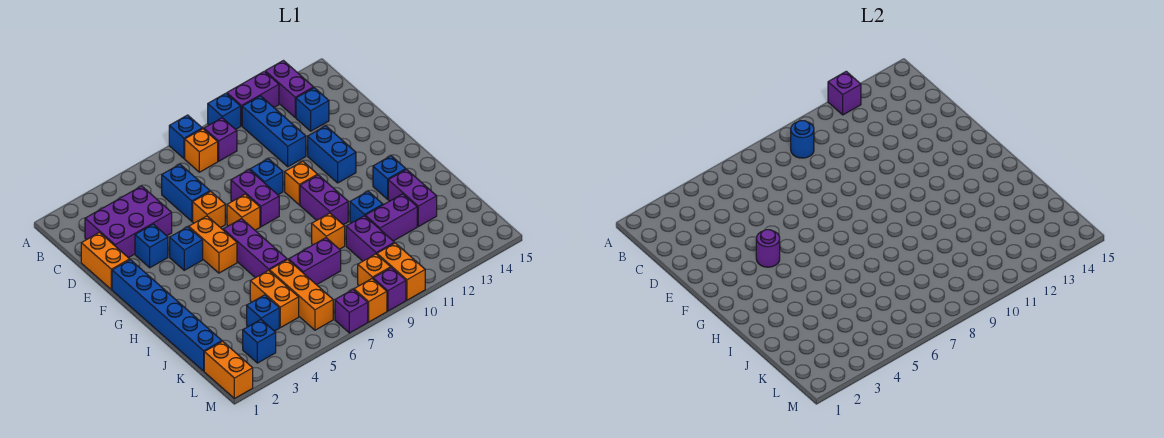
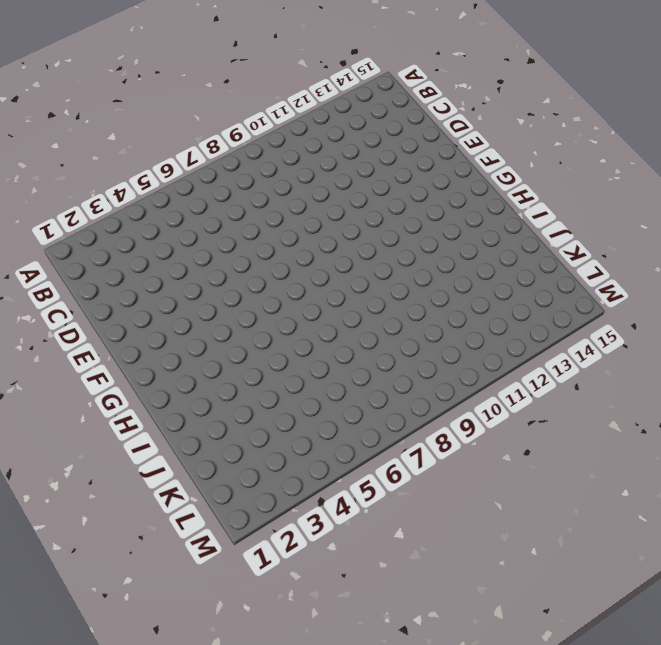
none -> blue 1x1 brick [169,115,202,159]
none -> blue 1x1 brick [208,93,241,129]
none -> purple 1x2 brick [227,71,279,126]
none -> purple 1x2 brick [265,61,314,118]

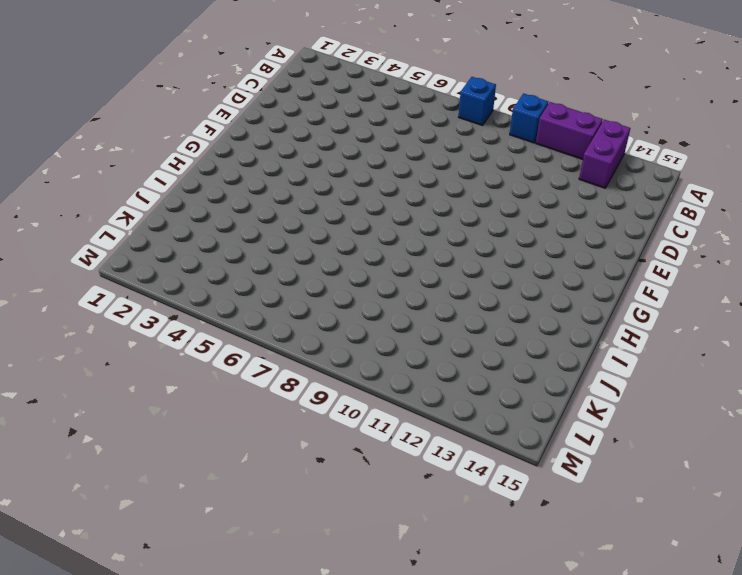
none -> orange 1x1 brick [185,129,218,172]
none -> purple 1x1 brick [204,118,237,161]
none -> blue 1x3 brick [242,96,306,167]
none -> purple 2x3 brick [85,186,172,258]

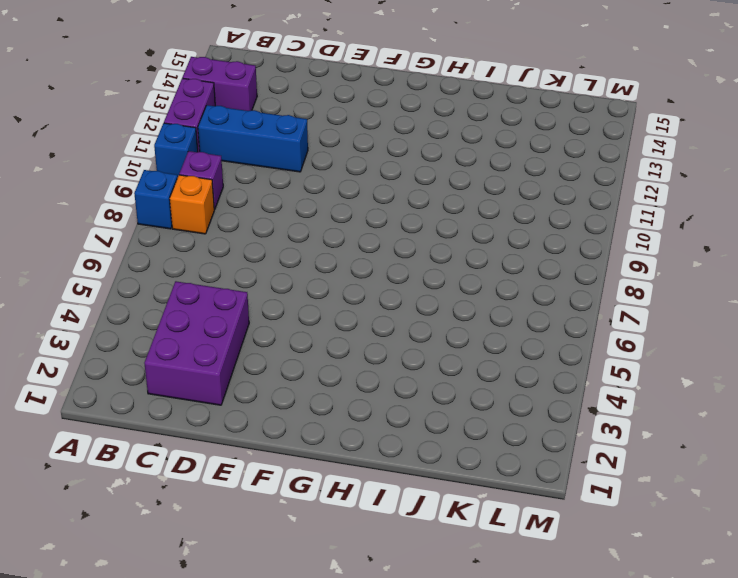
none -> blue 1x2 brick [162,164,210,221]
none -> blue 1x1 brick [296,88,329,131]
none -> orange 1x2 brick [81,232,130,290]
none -> blue 1x1 brick [135,224,168,268]

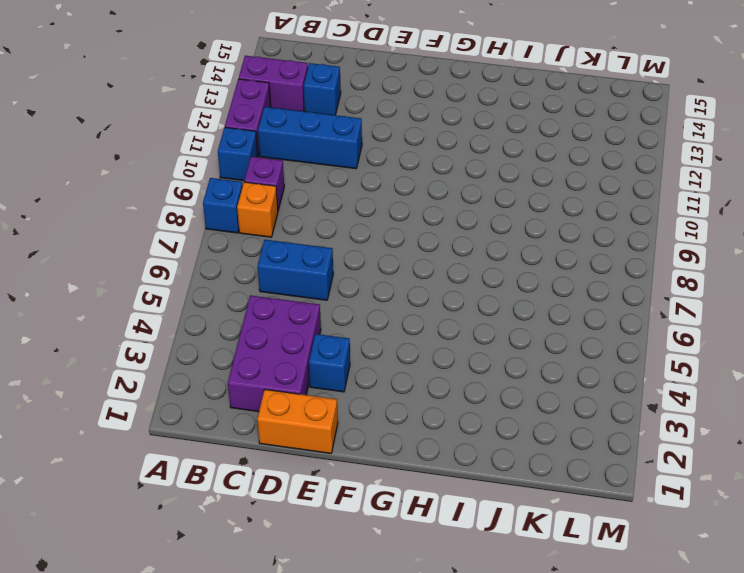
none -> orange 1x1 brick [193,191,225,228]
none -> purple 1x2 brick [231,170,279,227]
none -> blue 1x1 brick [250,159,283,195]
none -> blue 1x2 brick [308,126,356,183]

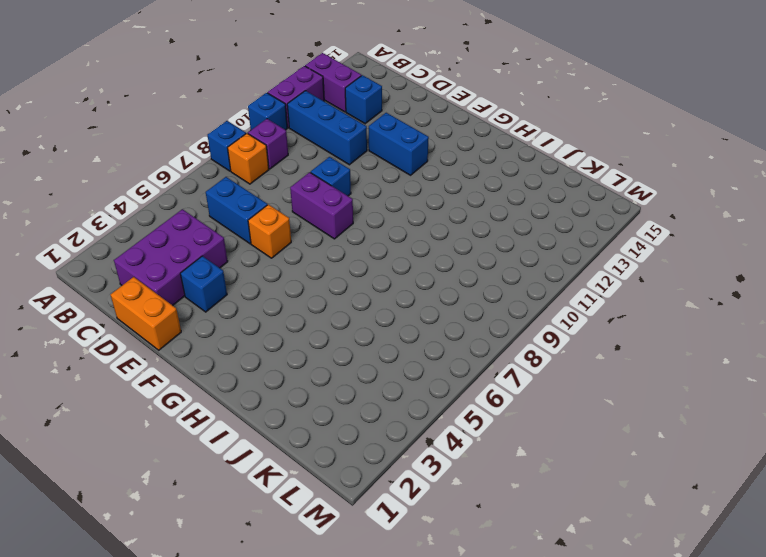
none -> blue 1x6 brick [112,260,222,371]
none -> blue 1x1 brick [170,227,203,270]
none -> orange 1x2 brick [189,216,237,273]
none -> orange 1x1 brick [227,194,260,230]

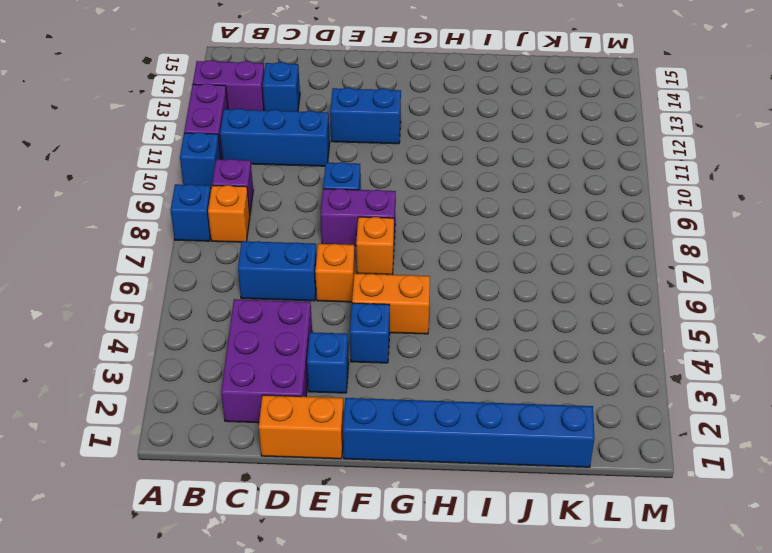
none -> orange 1x1 brick [285,161,318,205]
none -> purple 1x3 brick [223,219,287,278]
none -> purple 1x2 brick [300,175,348,225]
none -> blue 1x1 brick [373,156,406,199]

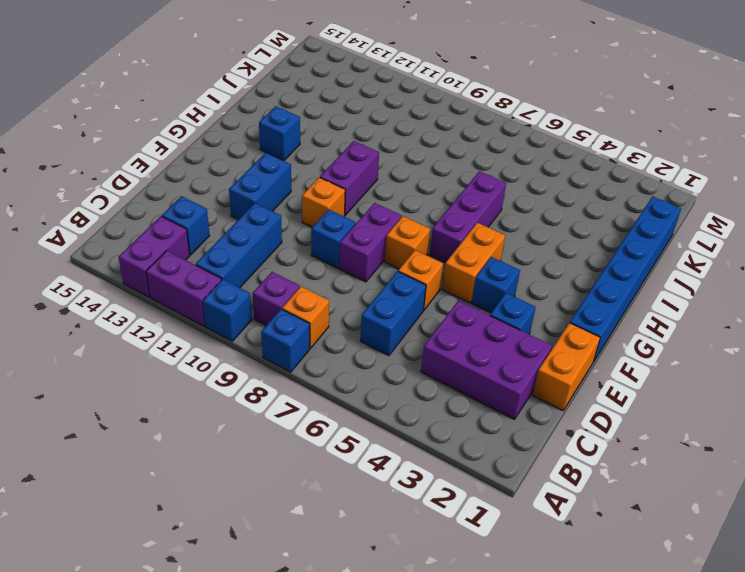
none -> orange 1x1 brick [312,213,345,249]
none -> blue 1x1 brick [350,191,383,223]
none -> purple 1x2 brick [388,169,437,227]
none -> orange 1x2 brick [250,270,299,328]

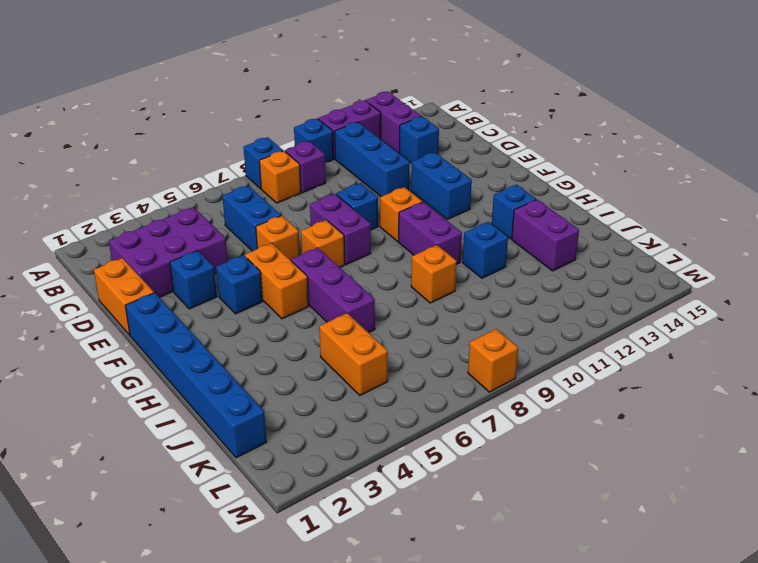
none -> orange 1x3 brick [270,260,333,330]
none -> purple 1x2 brick [289,238,341,285]
none -> purple 1x2 brick [346,216,394,261]
none -> purple 1x2 brick [365,194,417,241]

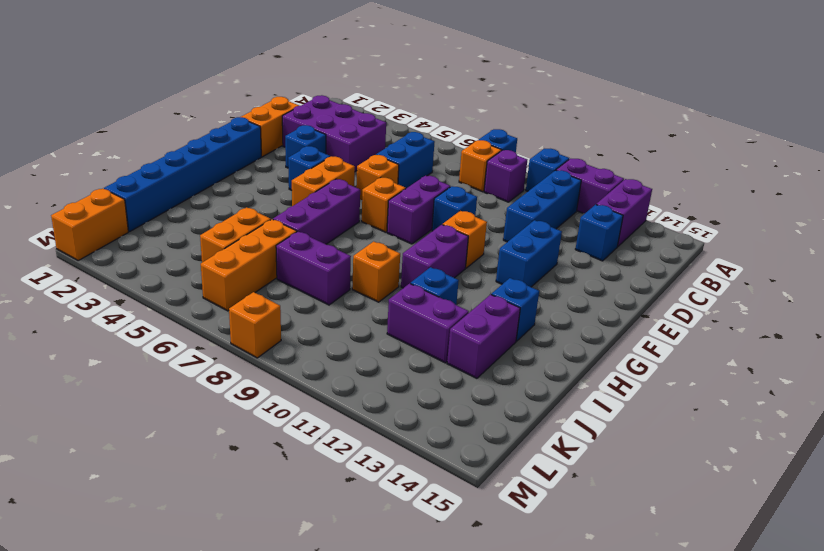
none -> purple 1x2 brick [346,216,394,261]
none -> blue 1x1 brick [247,295,279,331]
none -> blue 1x1 brick [243,320,276,363]
none -> orange 1x1 brick [358,254,391,286]

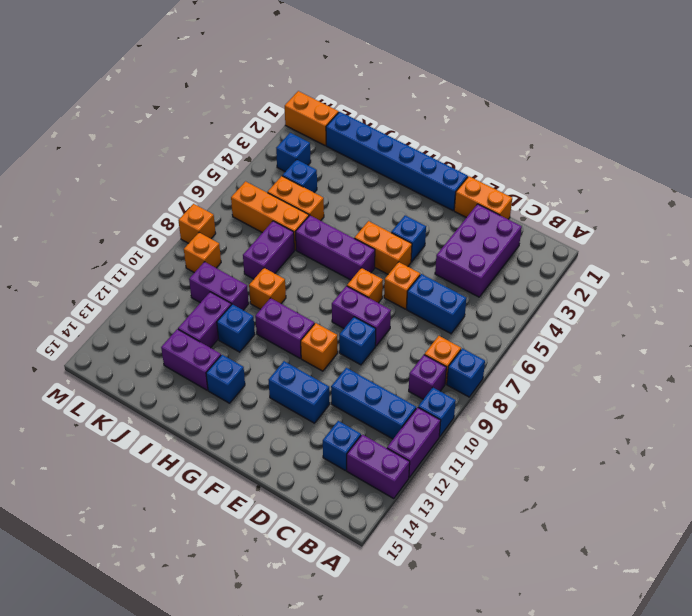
none -> blue 1x1 brick [135,224,168,268]
none -> orange 1x2 brick [377,243,425,300]
none -> purple 1x1 brick [335,290,368,333]
none -> purple 1x1 brick [373,268,406,311]

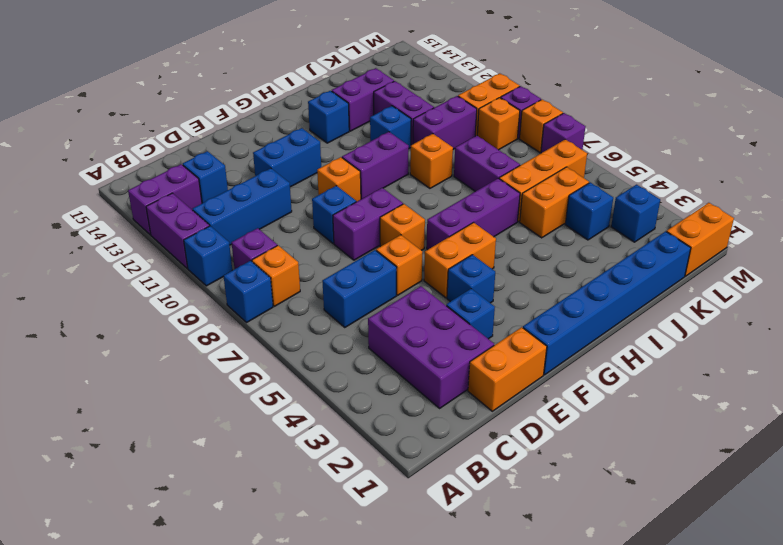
none -> purple 1x1 brick [828,71,861,115]
none -> blue 1x1 round brick [791,121,814,158]
none -> purple 1x1 round brick [756,230,780,267]

